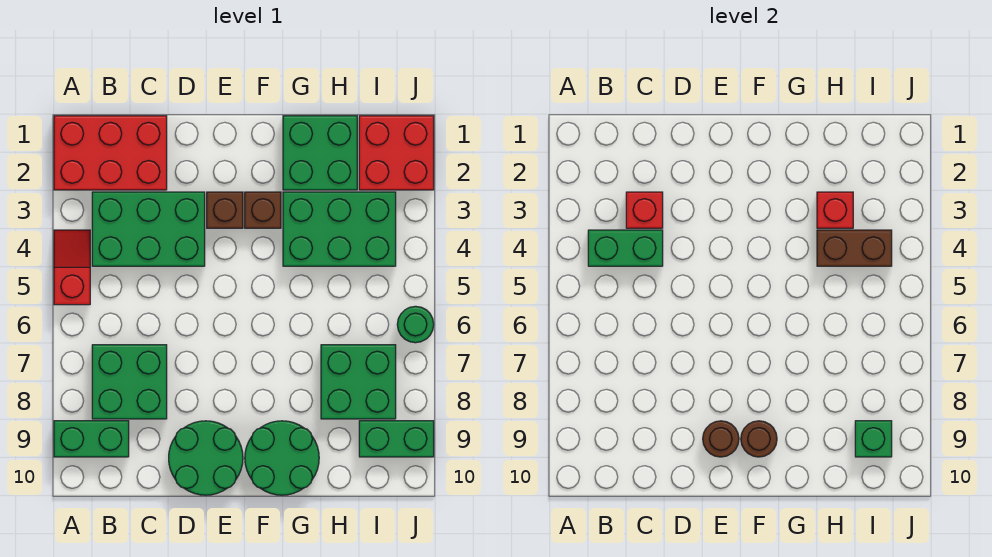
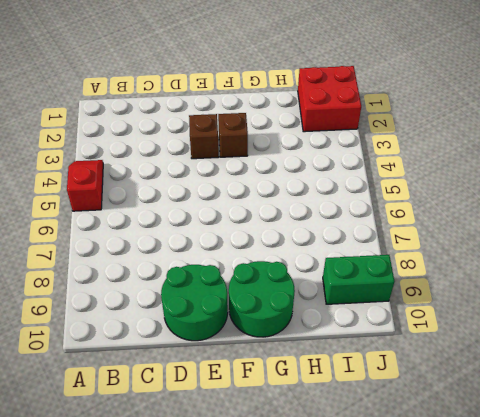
none -> red 2x3 brick [54,116,167,190]
none -> green 1x2 brick [54,421,129,457]
none -> green 2x3 brick [92,192,205,266]

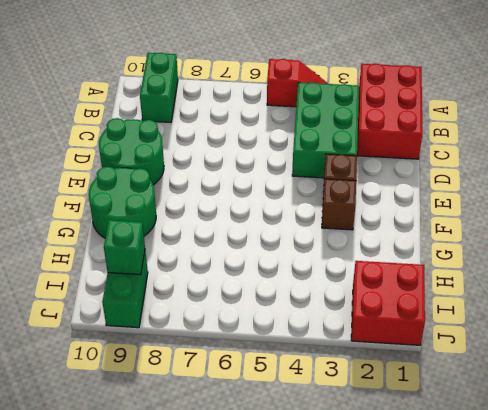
none -> green 2x2 brick [92,345,167,419]
none -> green 2x2 brick [283,116,357,190]
none -> green 2x3 brick [283,192,396,266]

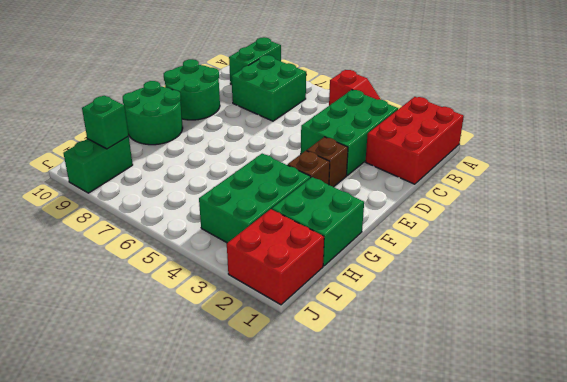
none -> green 2x2 brick [321,345,396,419]
none -> green 1x1 round brick [397,306,434,343]
none -> green 1x2 brick [588,230,663,266]

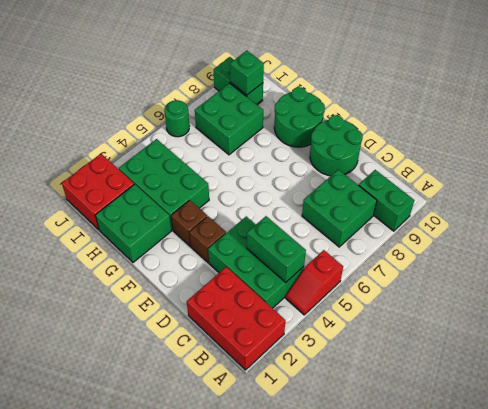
none -> red 1x1 brick [626,192,663,228]
none -> brown 1x1 round brick [703,421,739,457]
none -> brown 1x1 round brick [741,421,777,457]

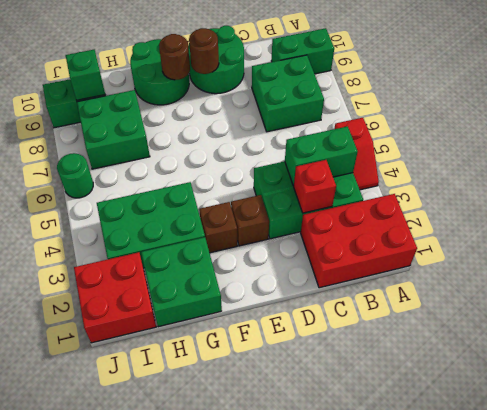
none -> red 1x1 brick [817,192,853,228]
none -> brown 1x2 brick [817,230,892,266]

